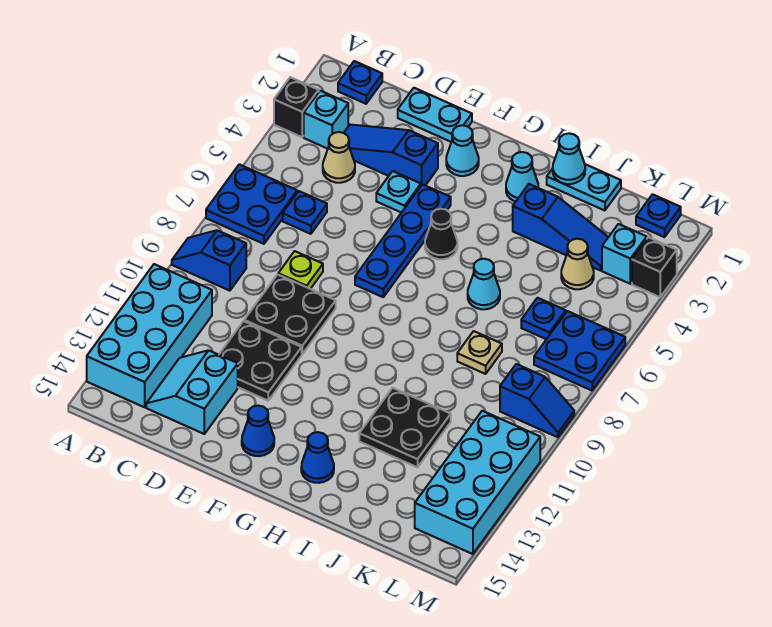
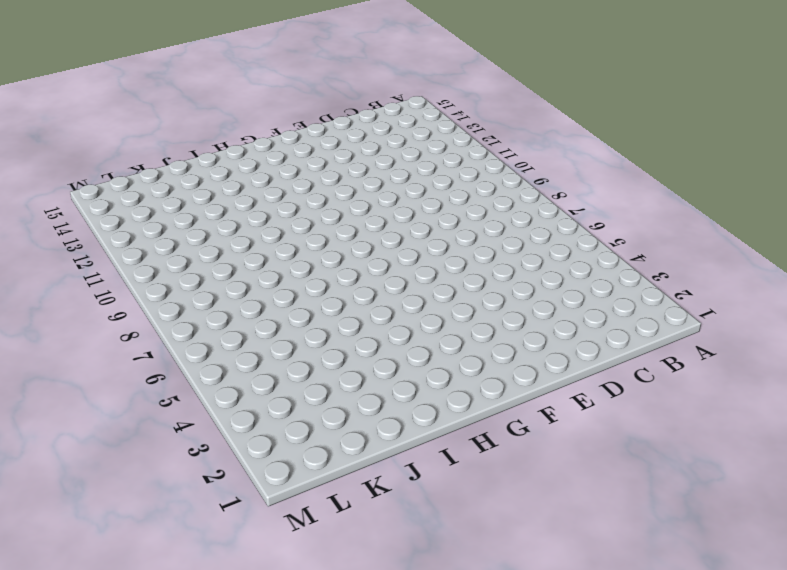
none -> black 1x1 brick [274,77,319,137]
none -> blue 2x2 plate [206,164,297,244]
none -> blue 1x2 slope [172,230,246,291]
none -> cyan 2x4 brick [87,264,212,407]

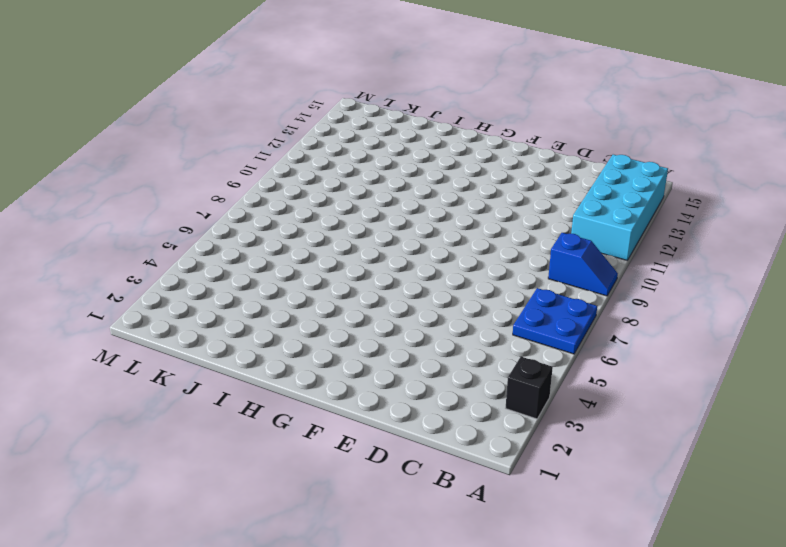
none -> blue 1x1 plate [338,61,382,104]
none -> cyan 1x1 brick [304,91,348,149]
none -> blue 1x3 slope [344,125,438,186]
none -> tan 1x1 cone [323,132,355,183]

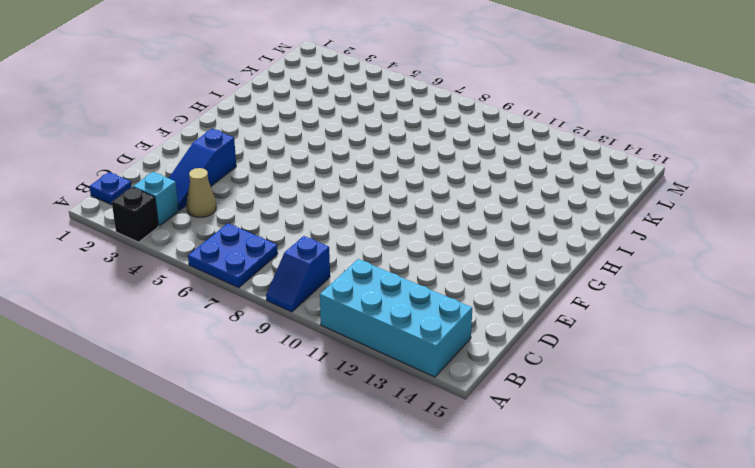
none -> blue 1x1 plate [283,191,327,234]
none -> cyan 2x2 slope [146,350,238,434]
none -> cyan 1x2 plate [398,88,472,142]
none -> lime 1x1 plate [278,251,323,289]

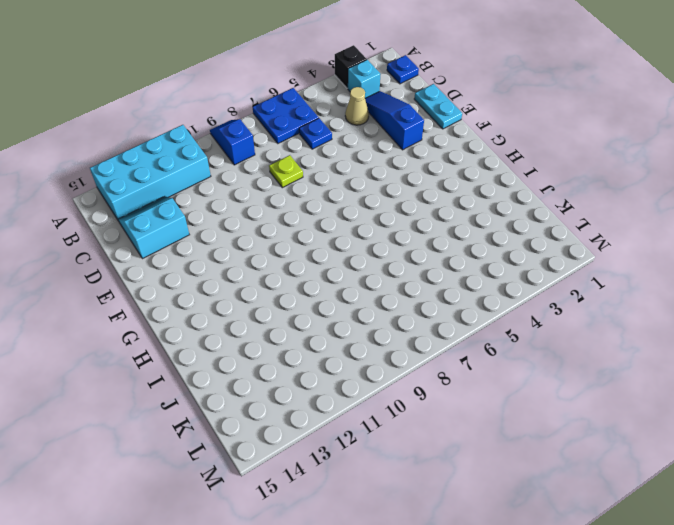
none -> black 2x2 plate [244,274,336,354]
none -> black 2x2 plate [219,321,302,400]
none -> cyan 1x1 plate [376,171,421,213]
none -> cyan 1x1 cone [446,125,479,176]

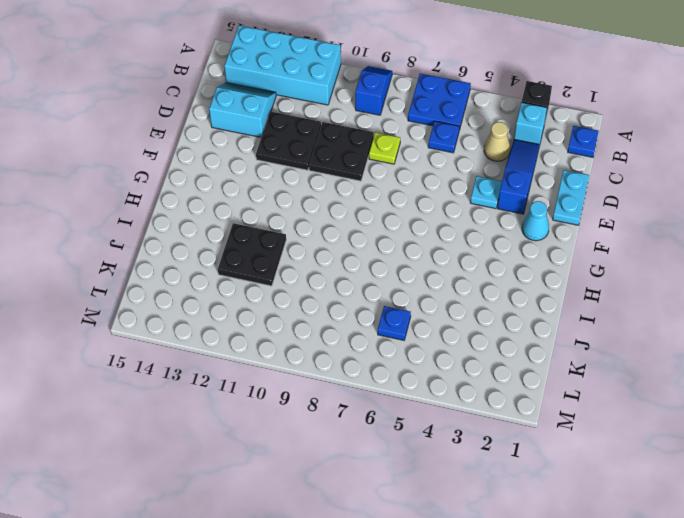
none -> blue 1x4 plate [355,184,451,297]
none -> blue 1x1 cone [242,406,274,456]
none -> black 1x1 cone [425,209,457,259]
none -> cyan 1x1 cone [506,152,538,201]

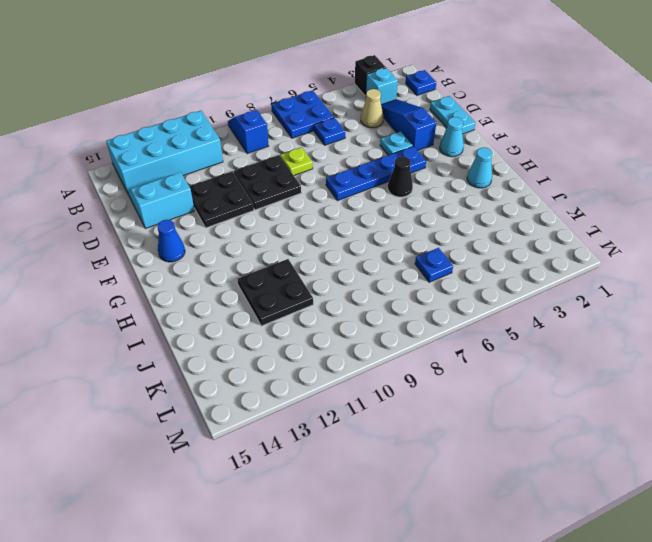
none -> blue 1x1 cone [301,432,334,483]
none -> cyan 1x2 plate [547,164,621,211]
none -> blue 1x3 slope [513,184,608,271]
none -> cyan 1x1 cone [468,259,500,309]

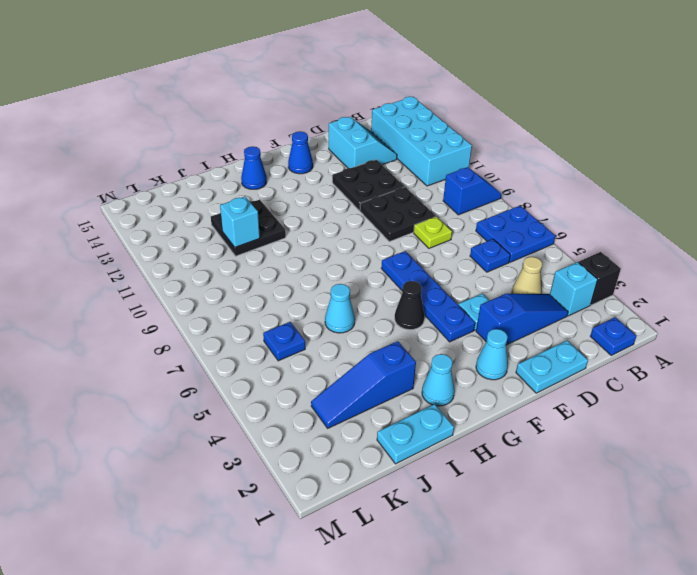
cyan 1x1 brick [220,197,260,247] -> cyan 1x1 brick moved to [602,224,647,284]
none -> tan 1x1 plate [457,331,502,374]
none -> tan 1x1 cone [561,239,594,289]
none -> blue 1x1 plate [636,194,681,237]
none -> blue 2x2 plate [534,311,625,390]

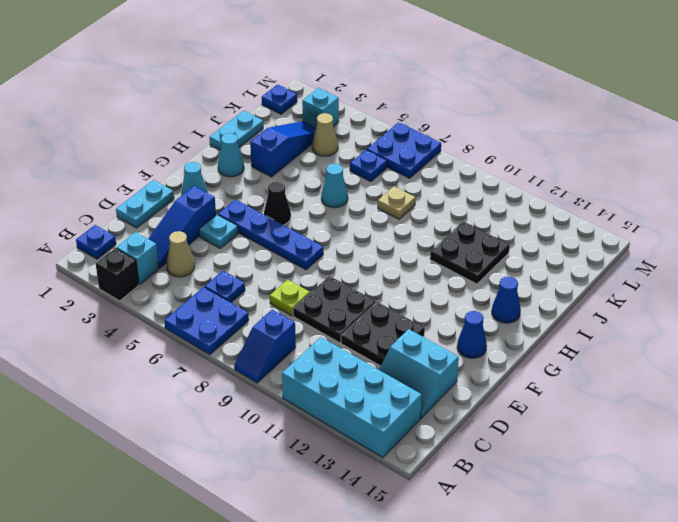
none -> blue 1x2 slope [500,364,574,437]
none -> cyan 2x4 brick [415,411,540,554]
none -> black 1x1 brick [632,237,677,297]
none -> cyan 1x1 cone [553,133,585,184]

